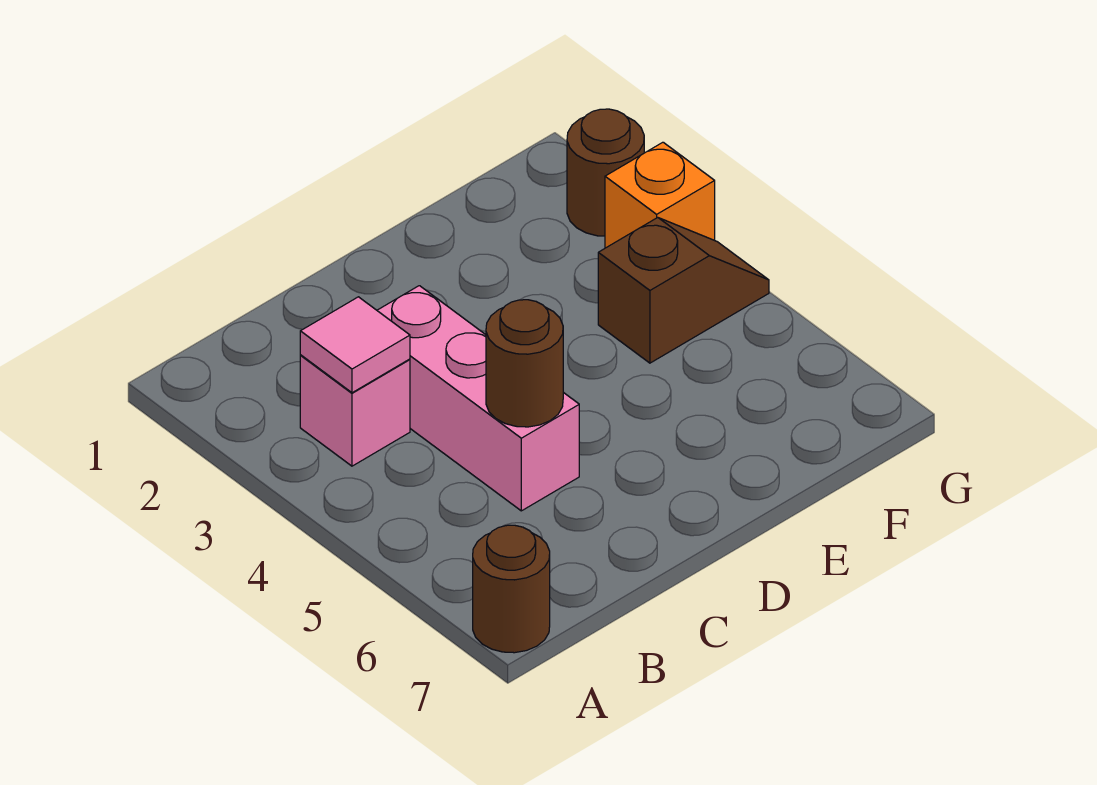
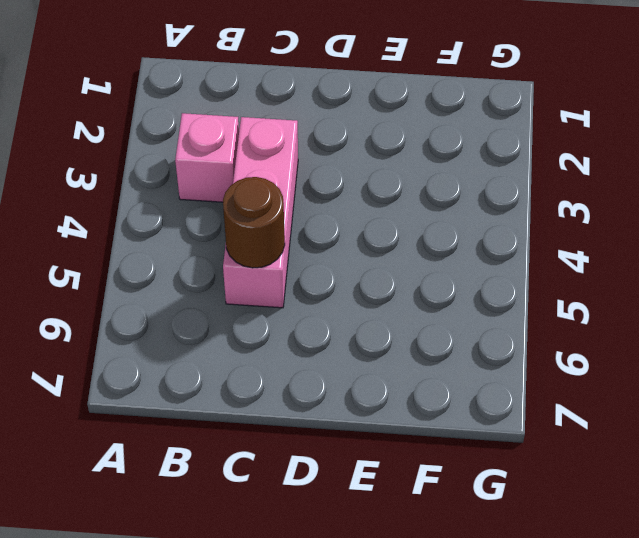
none -> brown 1x1 round brick [473,525,550,653]
none -> brown 1x2 slope [598,218,769,363]

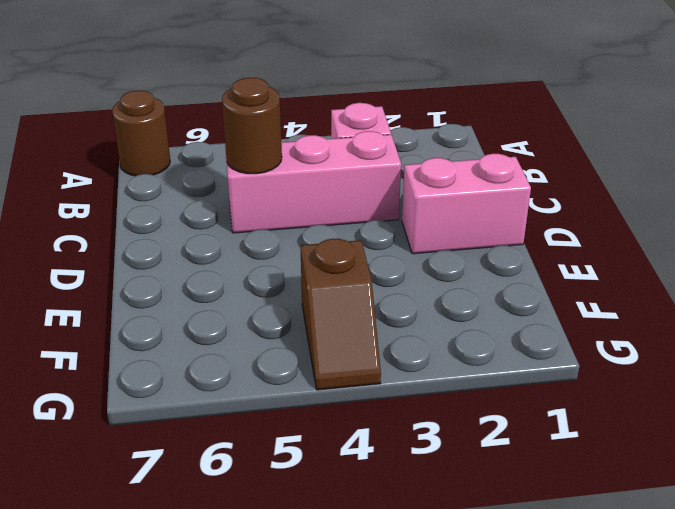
pink 1x2 brick [402,154,531,254] -> none
none -> brown 1x1 round brick [567,109,644,236]
none -> orange 1x1 brick [605,142,715,248]

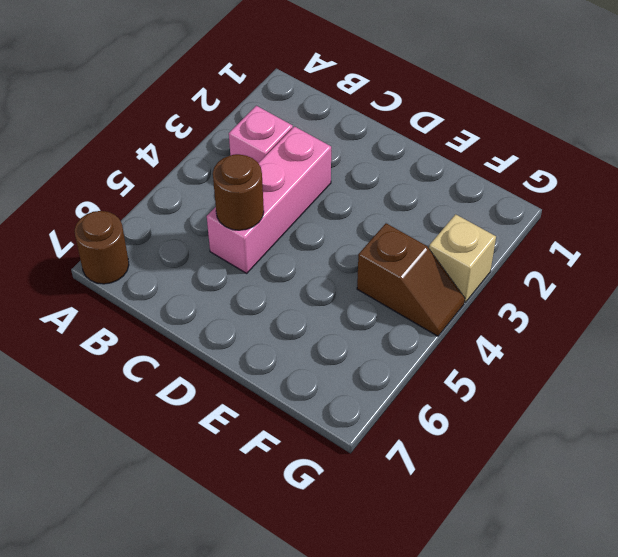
tan 1x1 brick [429,214,496,302] -> orange 1x1 brick [605,142,715,248]
none -> brown 1x1 round brick [567,109,644,236]
none -> pink 1x1 tile [300,297,410,393]

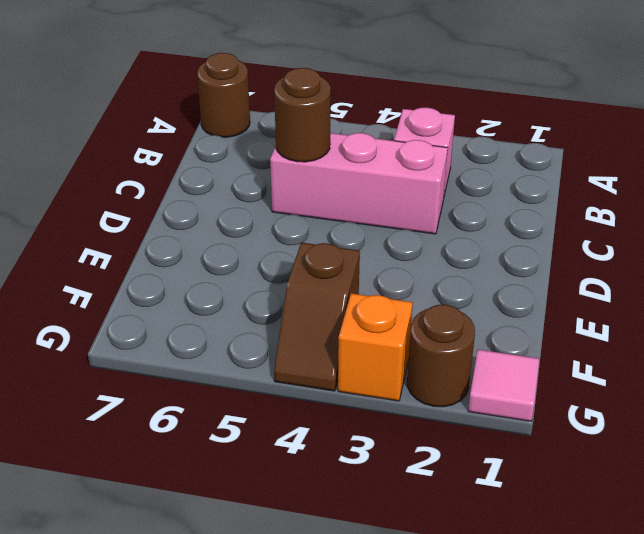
pink 1x1 tile [468,350,539,421] -> pink 1x1 tile moved to [300,297,410,393]

